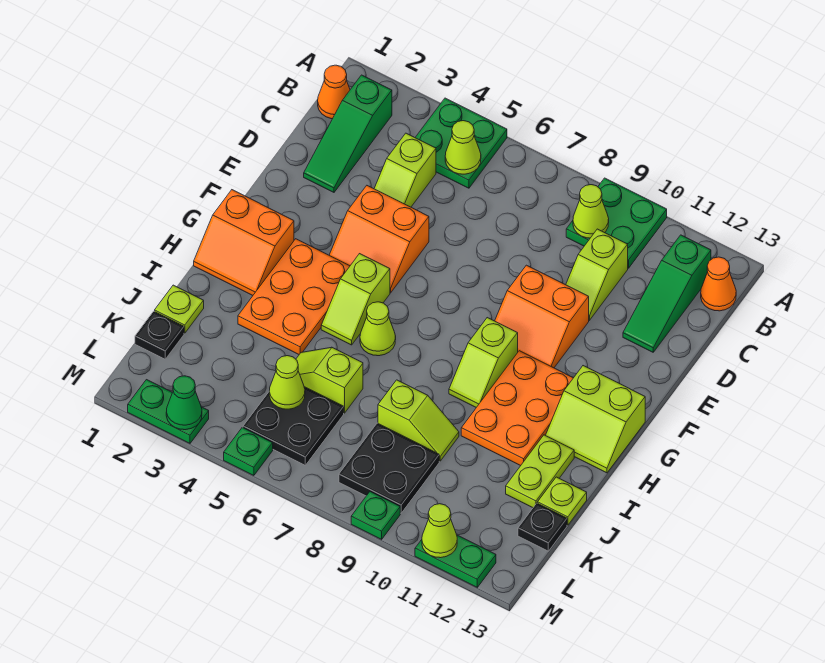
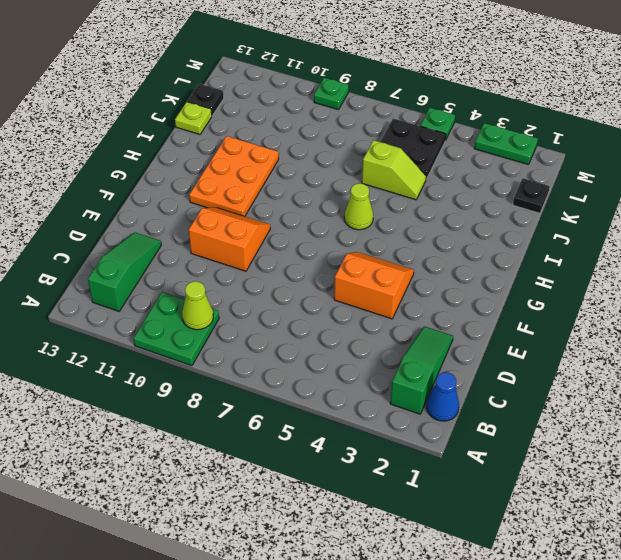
blue 1x1 cone [427,372,459,421] -> orange 1x1 cone [318,65,350,119]
none -> green 2x2 plate [415,98,507,188]
none -> orange 1x1 cone [701,257,736,311]
none -> lime 1x2 slope [374,133,436,207]
none -> lime 1x2 slope [566,229,628,321]

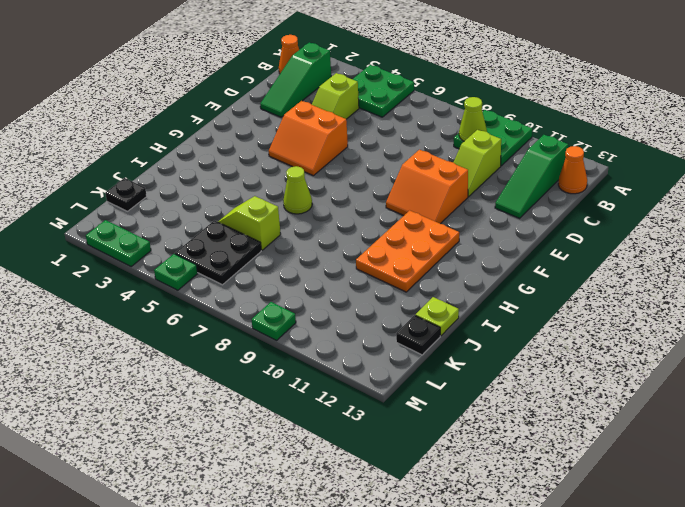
none -> orange 2x2 slope [194,190,294,295]
none -> orange 2x3 plate [238,239,350,354]
none -> lime 1x2 slope [321,254,390,345]
none -> lime 1x2 slope [449,318,518,407]

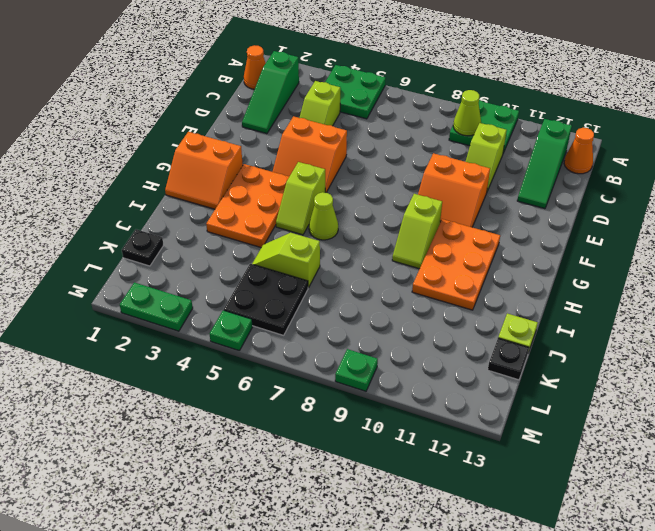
none -> lime 2x2 slope [546,366,645,473]
none -> lime 1x2 plate [506,435,574,508]
none -> lime 1x1 plate [155,285,204,333]
none -> lime 1x2 slope [378,380,459,461]

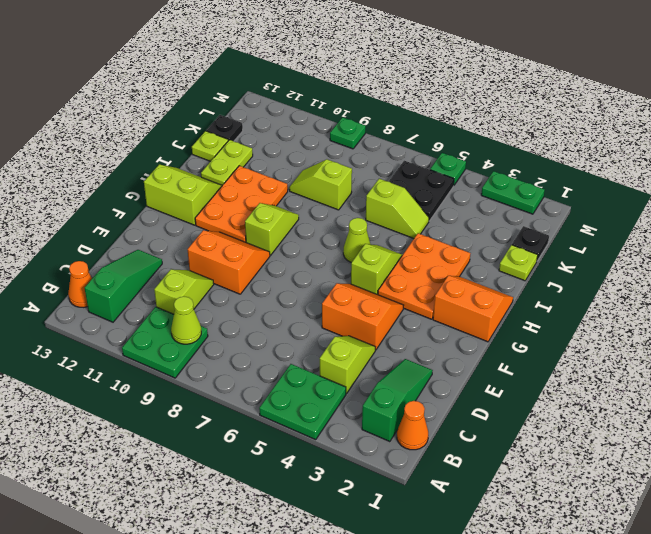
none -> black 2x2 plate [339,423,439,513]
none -> green 1x2 plate [415,535,496,587]
none -> lime 1x1 cone [445,121,481,174]
none -> lime 1x1 cone [269,356,305,409]

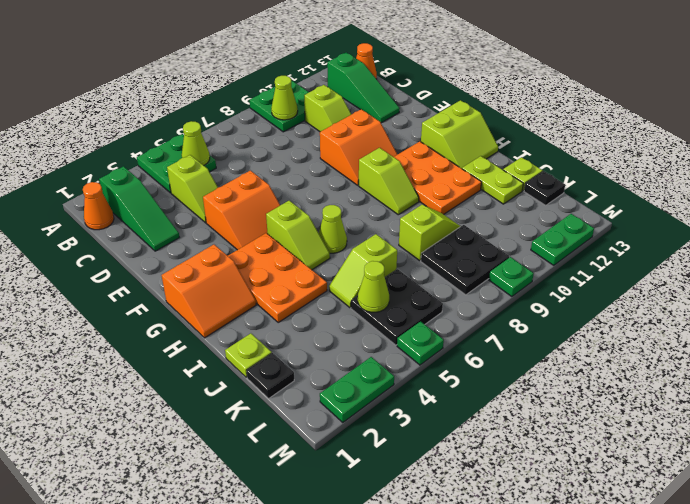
none -> green 1x1 cone [166,376,202,430]
none -> lime 1x1 cone [422,504,457,558]

